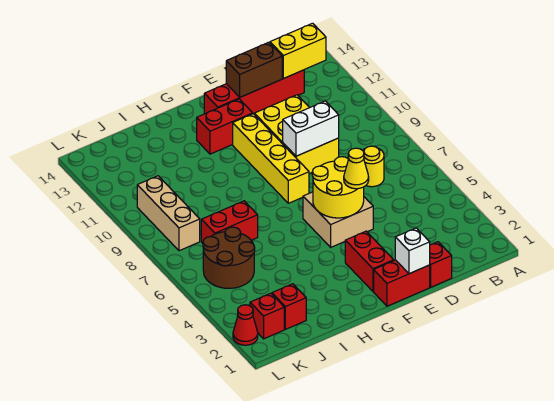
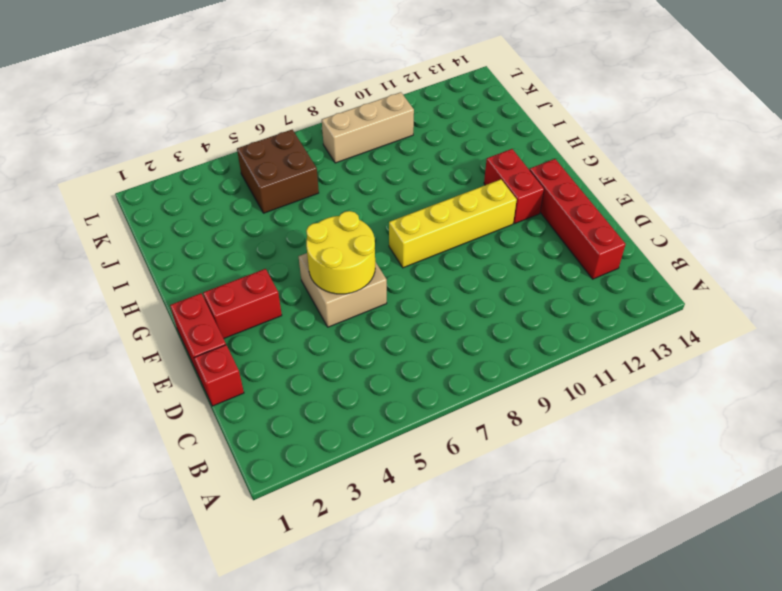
brown 2x2 brick [237,130,319,213] -> brown 2x2 round brick [203,227,255,288]
none -> yellow 1x1 round brick [363,146,384,187]
none -> yellow 2x3 brick [254,95,339,174]
none -> red 1x2 brick [201,201,258,243]

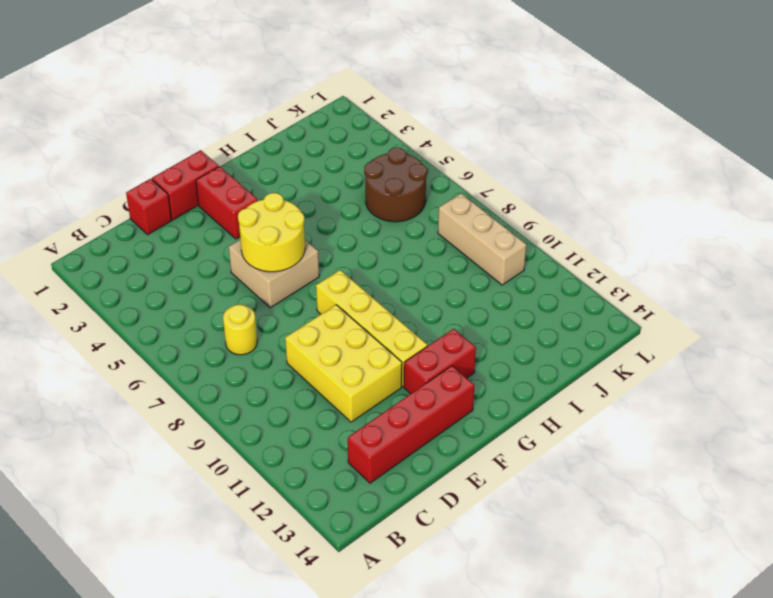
none -> red 1x2 brick [201,201,258,243]
none -> red 1x1 brick [272,284,306,329]
none -> red 1x1 brick [250,293,284,339]

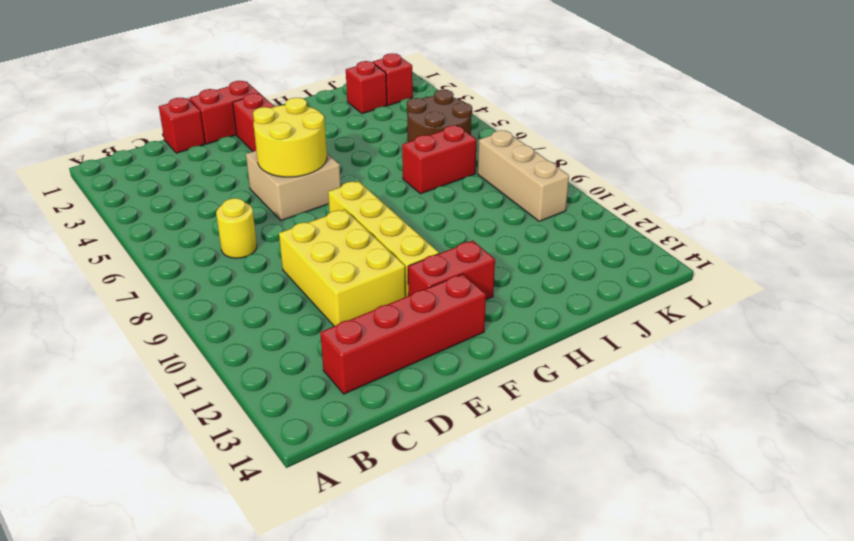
none -> red 1x1 cone [233,305,258,345]
none -> yellow 1x2 brick [270,23,326,79]
none -> white 1x2 brick [283,101,339,156]

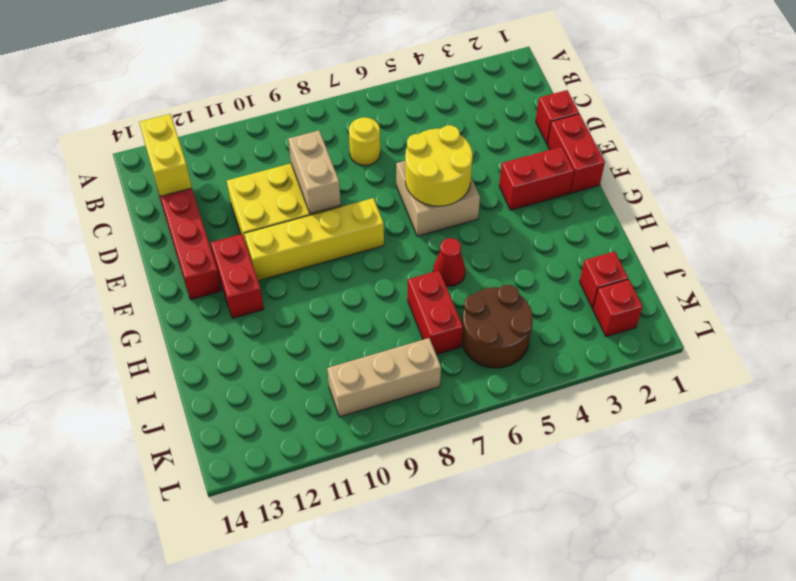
tan 1x2 brick [288,131,341,214] -> white 1x2 brick [283,101,339,156]
red 1x1 cone [433,238,466,286] -> red 1x1 cone moved to [233,305,258,345]
none -> brown 1x2 brick [226,42,282,97]
none -> white 1x1 brick [395,228,430,274]
none -> yellow 1x1 cone [344,148,369,189]

